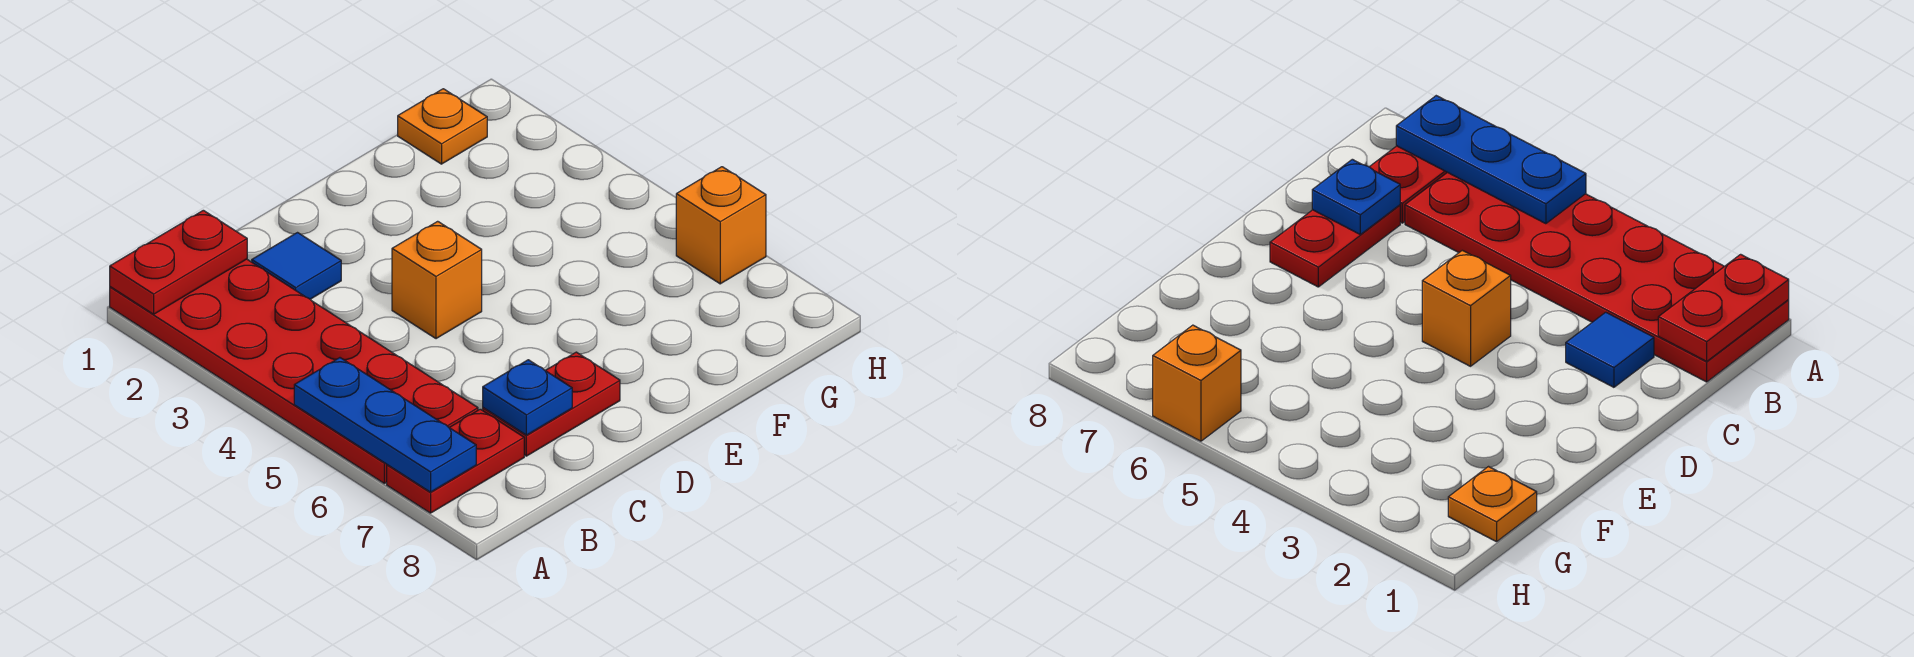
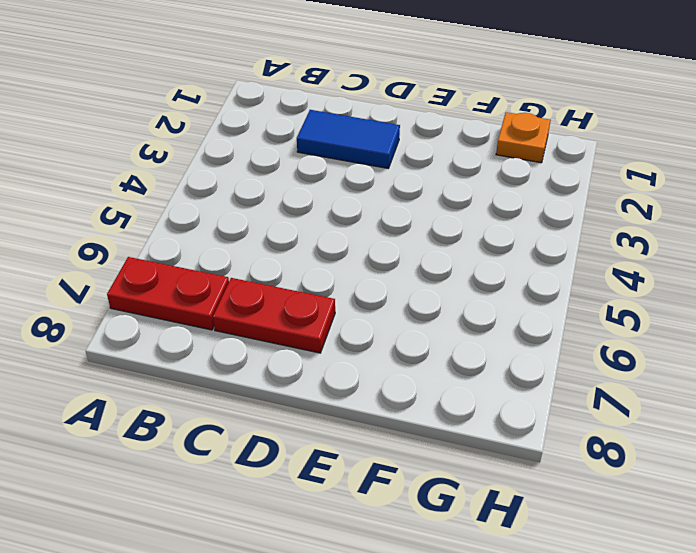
blue 1x2 tile [297,110,400,168] -> blue 1x1 tile [252,233,341,299]
none -> red 2x6 plate [110,259,478,483]
none -> orange 1x1 brick [392,221,482,339]

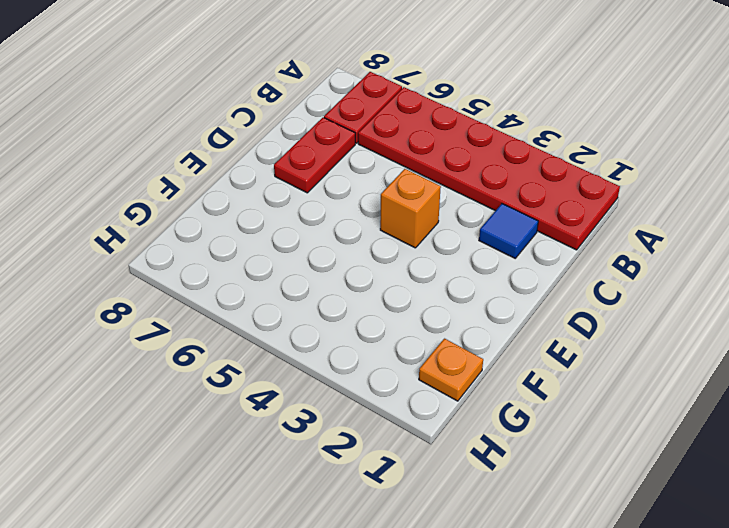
none -> orange 1x1 brick [676,167,766,284]
none -> red 1x2 plate [110,210,247,314]

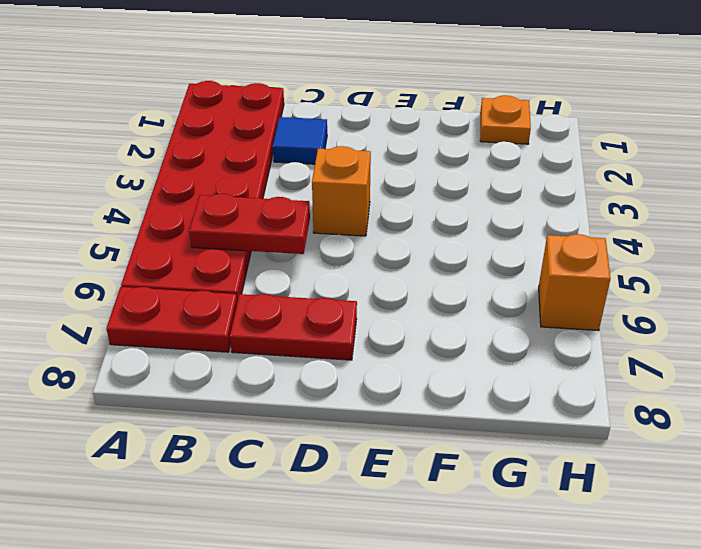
red 1x2 plate [189,194,310,254] -> red 1x2 plate moved to [110,210,247,314]
none -> blue 1x3 plate [294,358,476,492]
none -> blue 1x1 plate [483,360,572,435]

